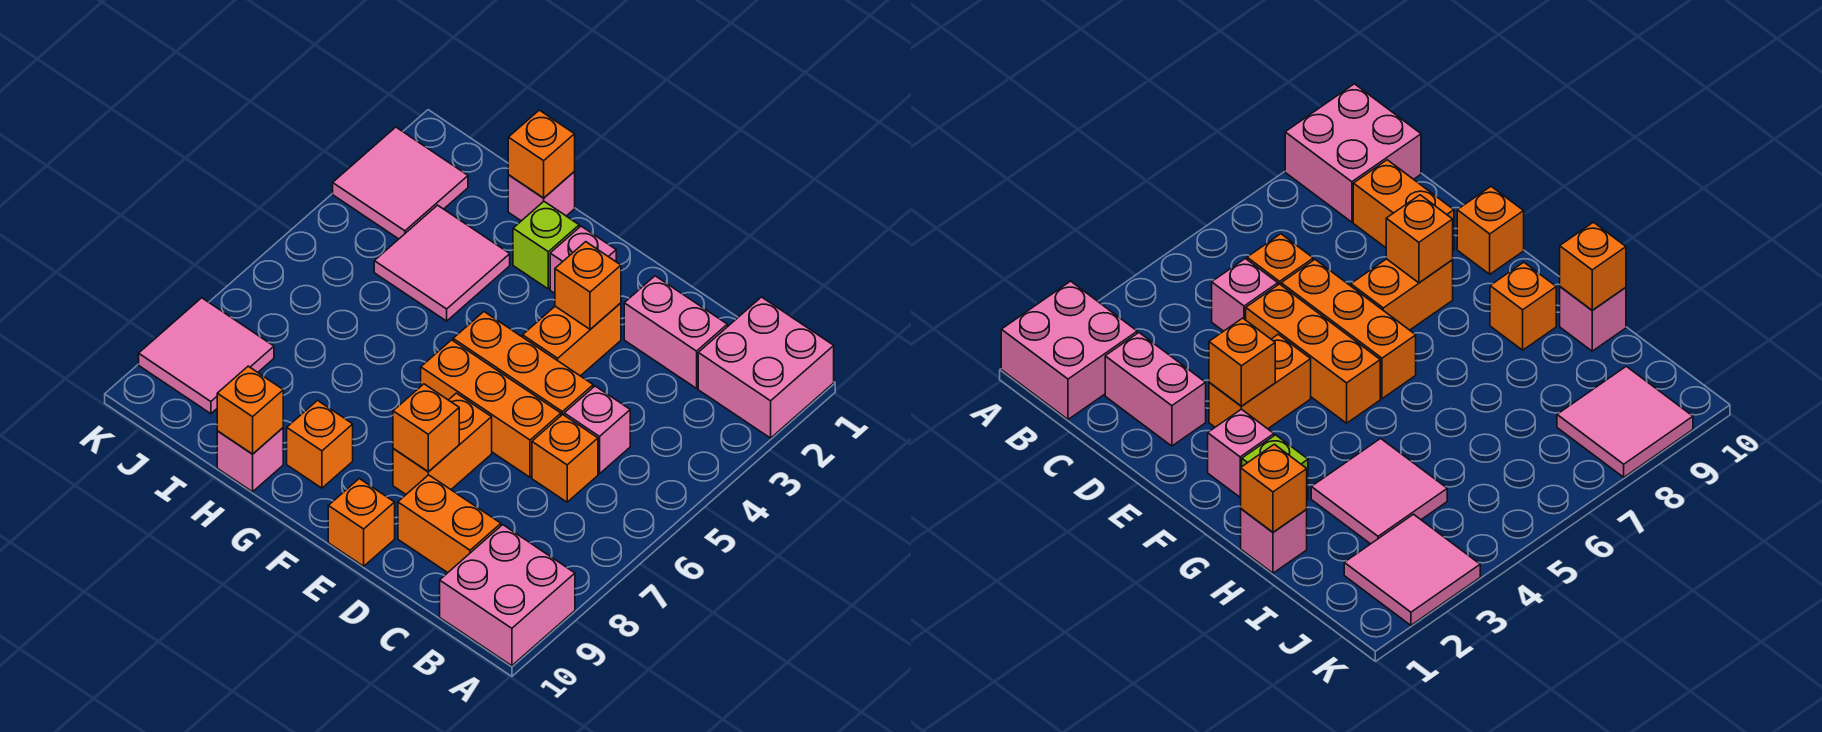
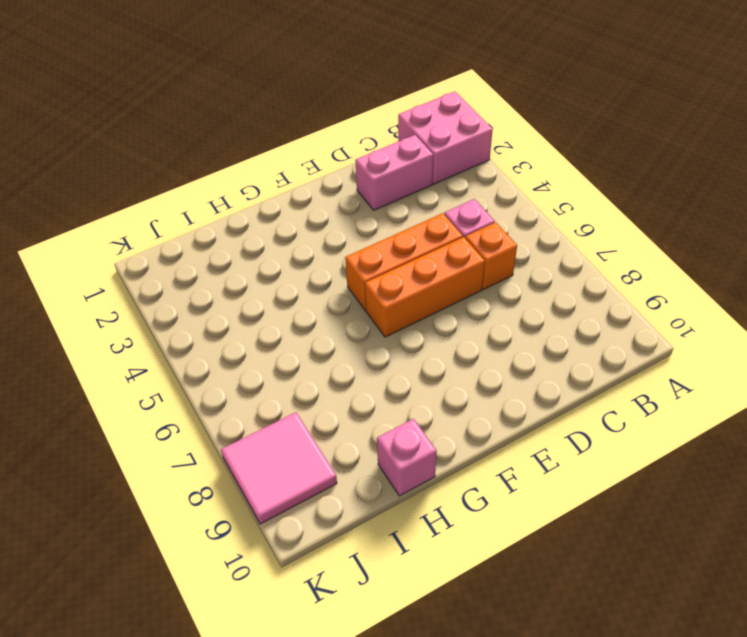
none -> pink 2x2 brick [440,525,575,666]
none -> orange 1x2 brick [398,475,501,573]
none -> orange 1x2 brick [523,303,621,376]

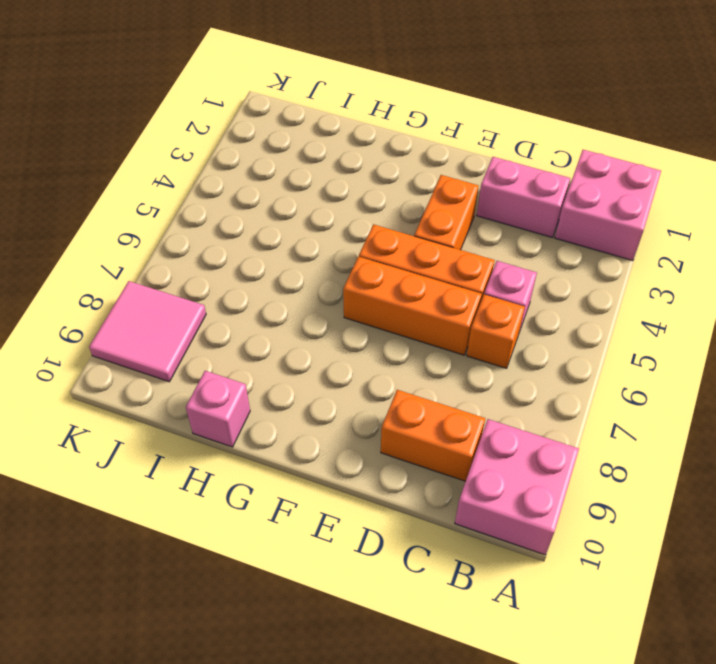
none -> orange 1x2 brick [393,393,492,494]
none -> orange 1x1 brick [328,479,395,566]
none -> pink 1x1 brick [550,226,616,293]

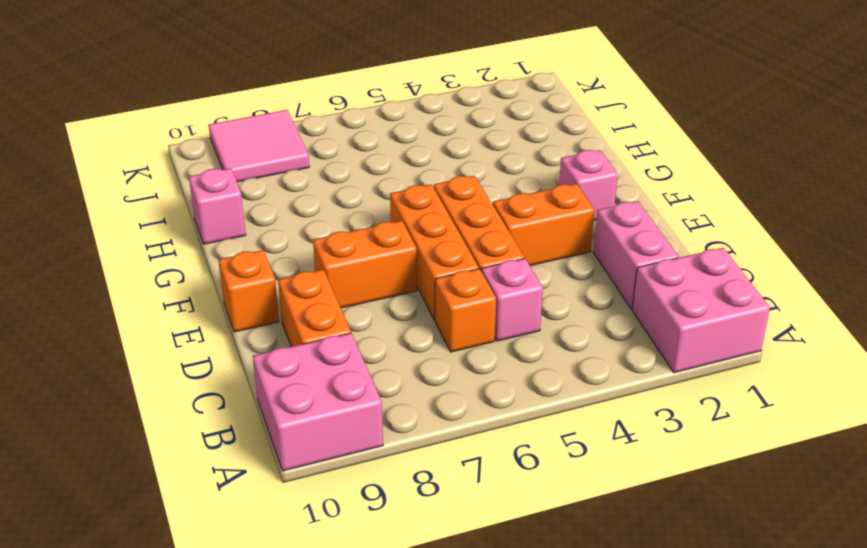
none -> lime 1x1 brick [513,202,579,289]
none -> orange 1x1 brick [287,400,353,488]
none -> pink 1x1 brick [508,172,575,221]

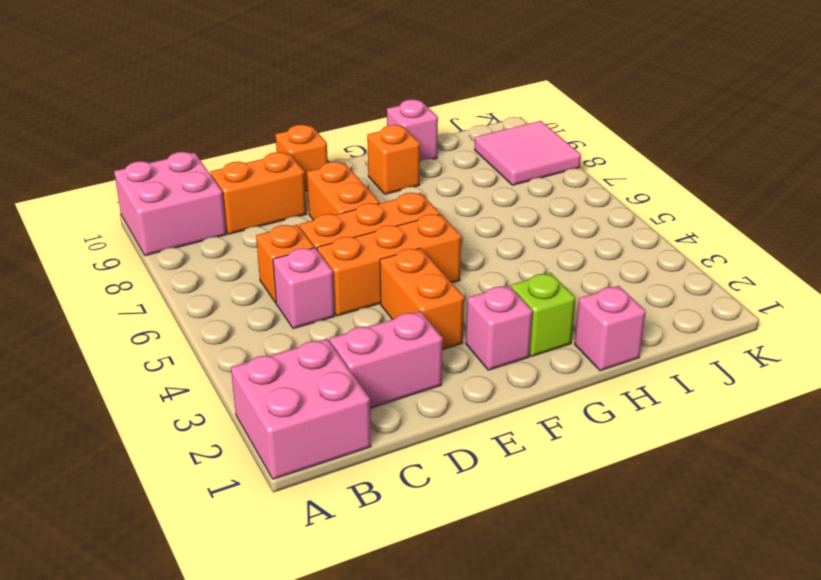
none -> pink 2x2 tile [374,205,510,321]
none -> pink 2x2 tile [333,127,468,239]
none -> orange 1x1 brick [555,242,621,329]

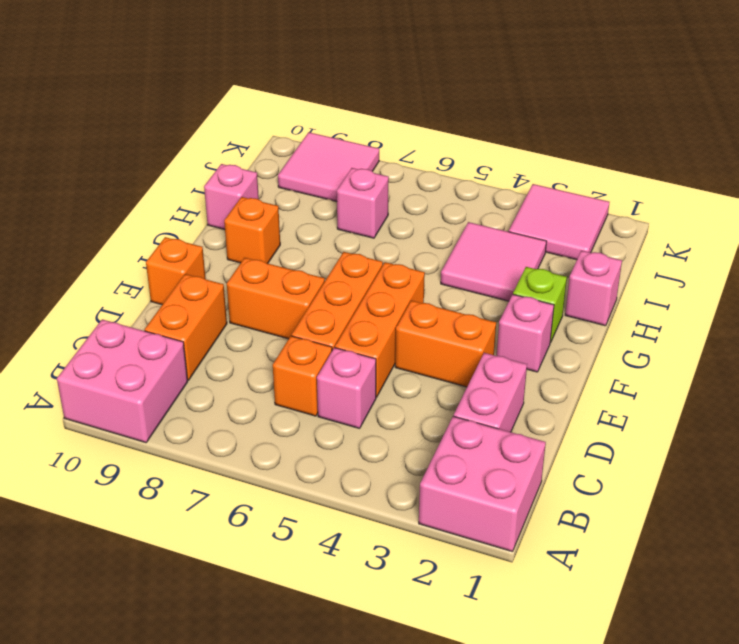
pink 1x1 brick [337,168,389,238] -> none
none -> orange 1x1 brick [555,242,621,329]
none -> orange 1x1 brick [393,384,459,472]
none -> orange 1x1 brick [508,110,575,198]

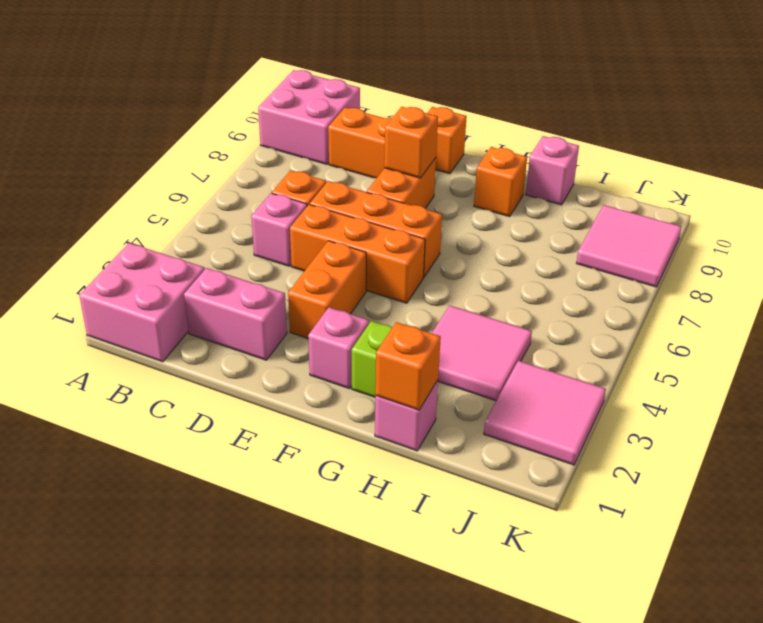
none -> orange 1x1 brick [555,242,621,329]
none -> orange 1x1 brick [217,366,283,454]

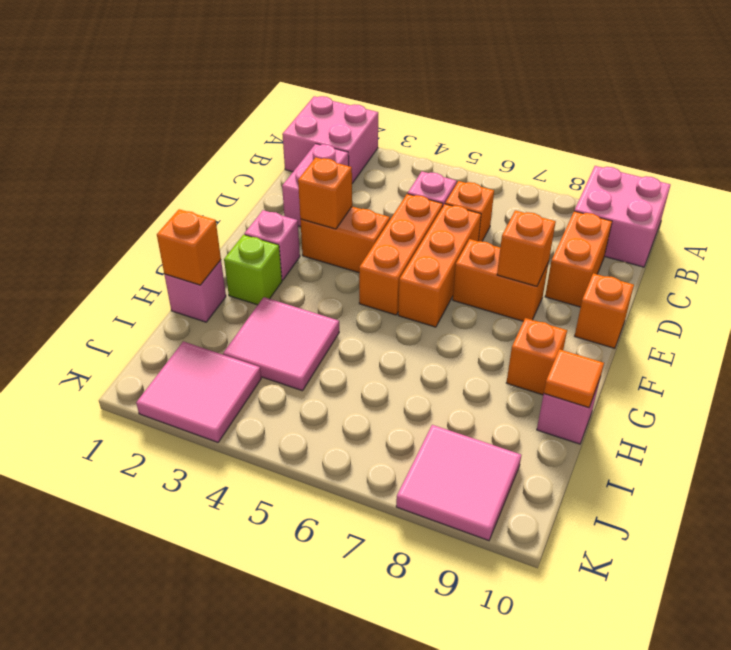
orange 1x1 tile [544,349,604,408] -> orange 1x1 brick [217,366,283,454]

